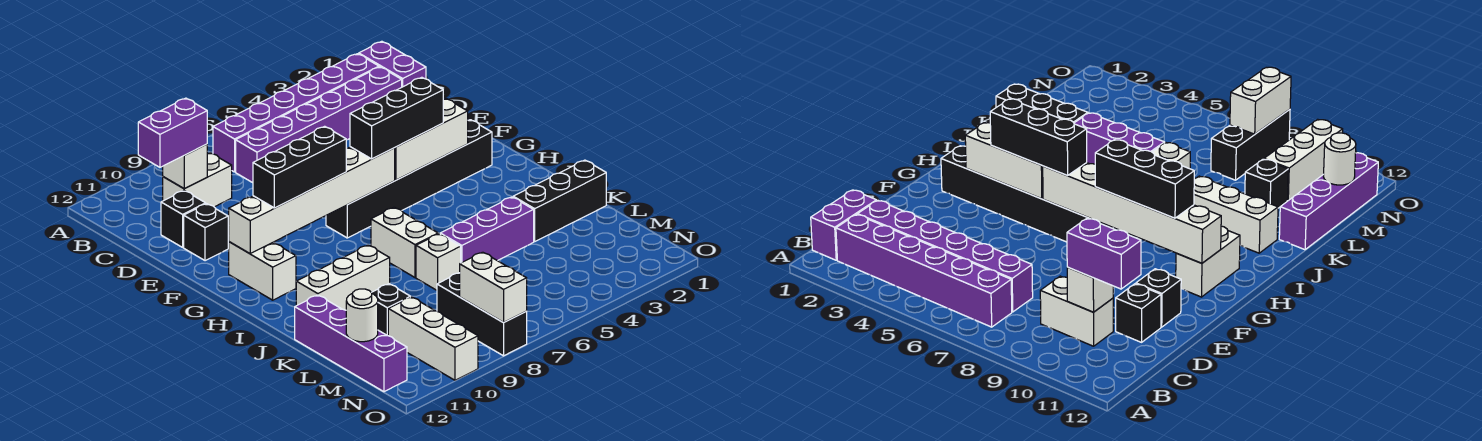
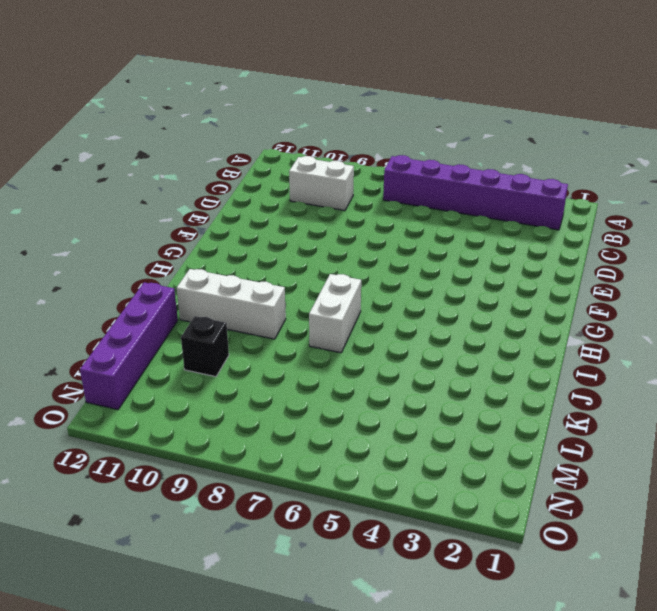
none -> purple 1x2 brick [359,41,426,87]
none -> purple 1x6 brick [236,67,402,183]
none -> black 1x1 brick [161,191,206,247]

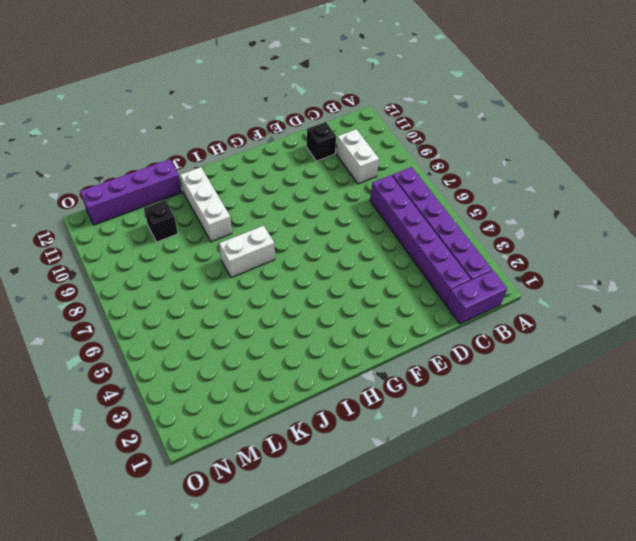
none -> black 1x1 brick [184,204,228,261]
none -> black 1x6 brick [326,120,492,238]
none -> white 1x2 brick [229,242,296,300]

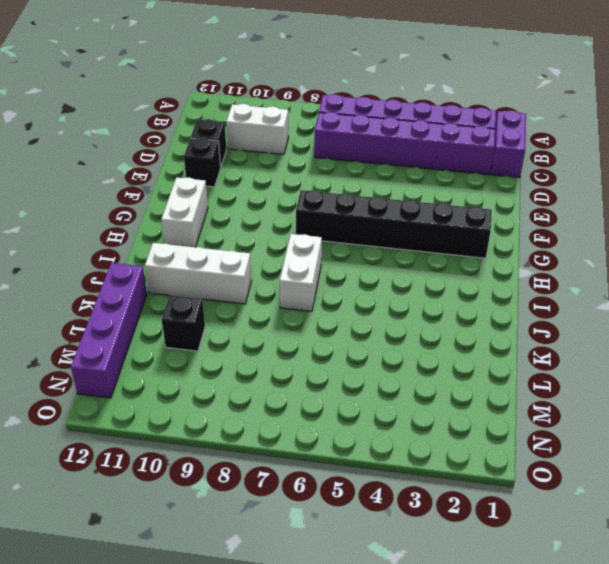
none -> black 1x3 brick [513,160,606,242]
none -> purple 1x3 brick [440,197,534,263]
none -> white 1x1 brick [416,234,461,290]

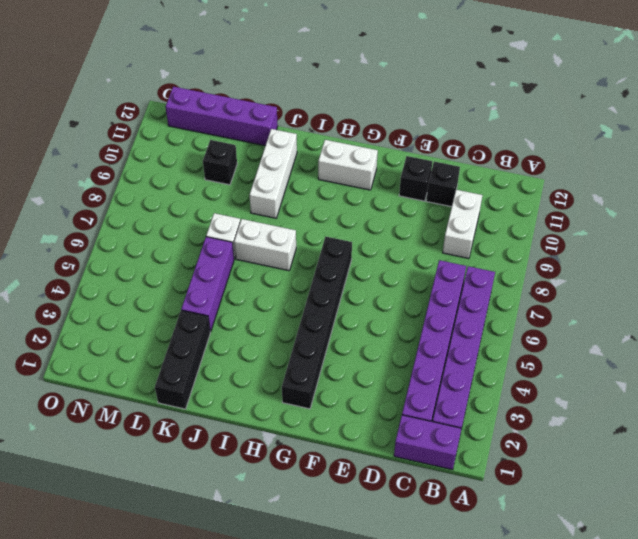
none -> black 1x3 brick [437,273,527,356]
none -> white 1x3 brick [388,297,478,380]
none -> white 1x1 brick [163,144,207,189]

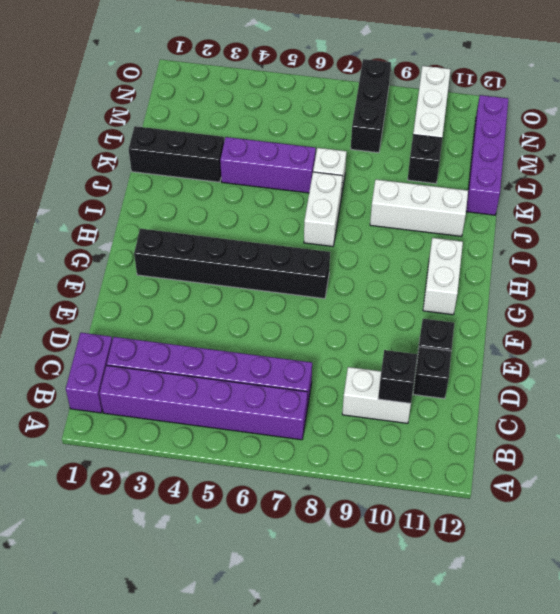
black 1x1 brick [378,350,417,404] -> white 1x1 brick [163,144,207,189]
none -> white 1x3 brick [395,99,468,180]
none -> white 1x6 brick [228,147,395,254]
none -> white 1x1 round brick [346,289,378,342]

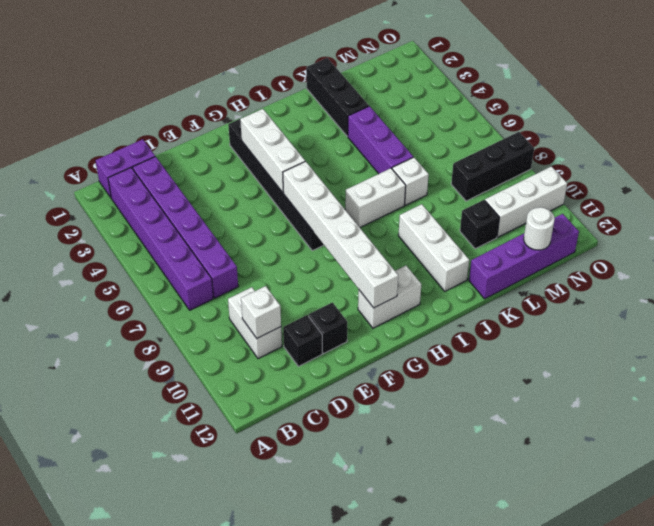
none -> white 1x2 brick [460,252,527,323]
none -> purple 1x2 brick [138,98,207,167]
none -> black 1x3 brick [350,77,443,159]

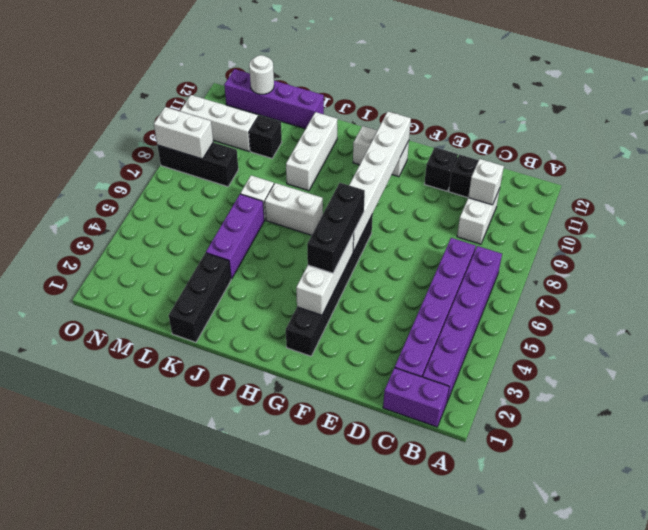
none -> purple 1x2 brick [138,98,207,167]
none -> black 1x3 brick [253,126,346,208]

